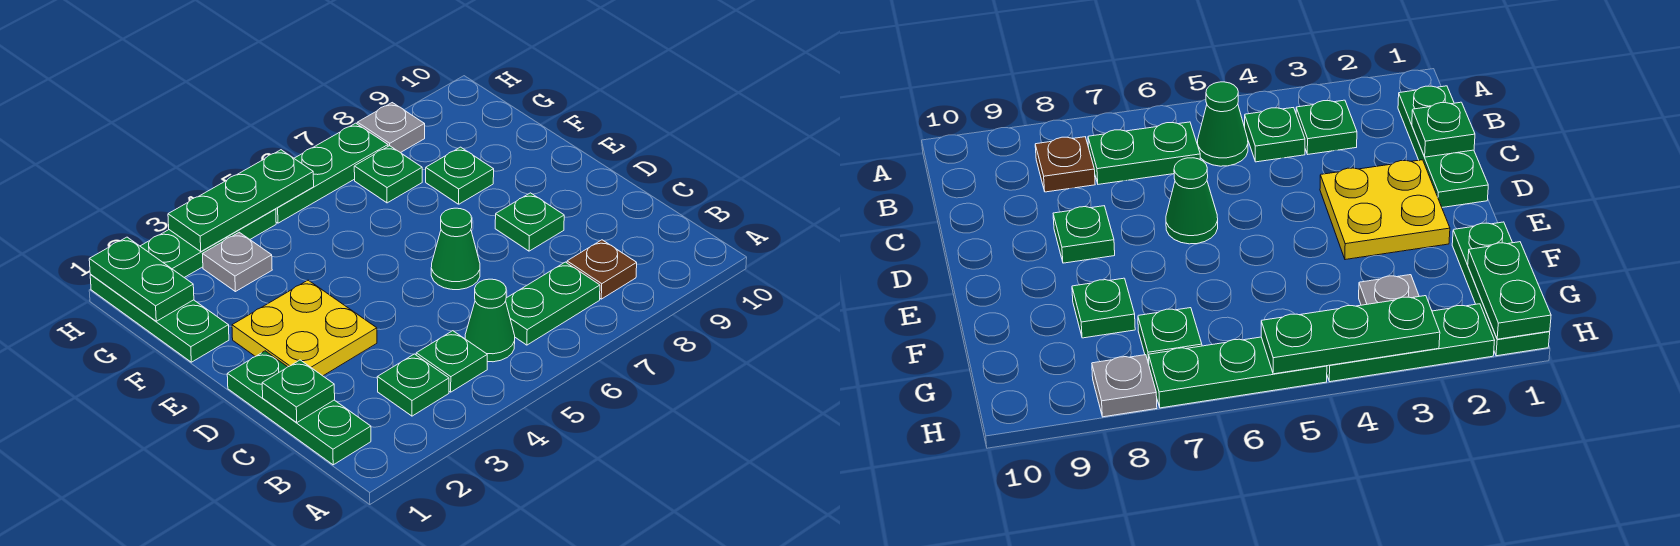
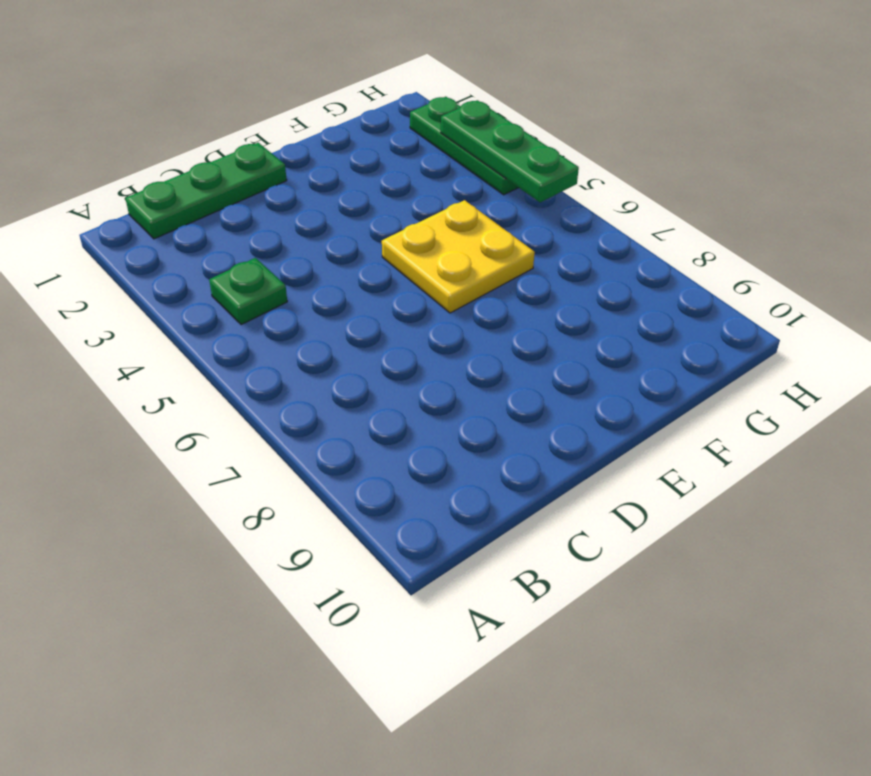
yellow 2x2 plate [382,200,535,313] -> yellow 2x2 plate moved to [232,280,377,376]
none -> green 1x1 plate [377,354,449,416]
none -> green 1x1 cone [465,279,515,362]
none -> green 1x2 plate [506,262,600,345]

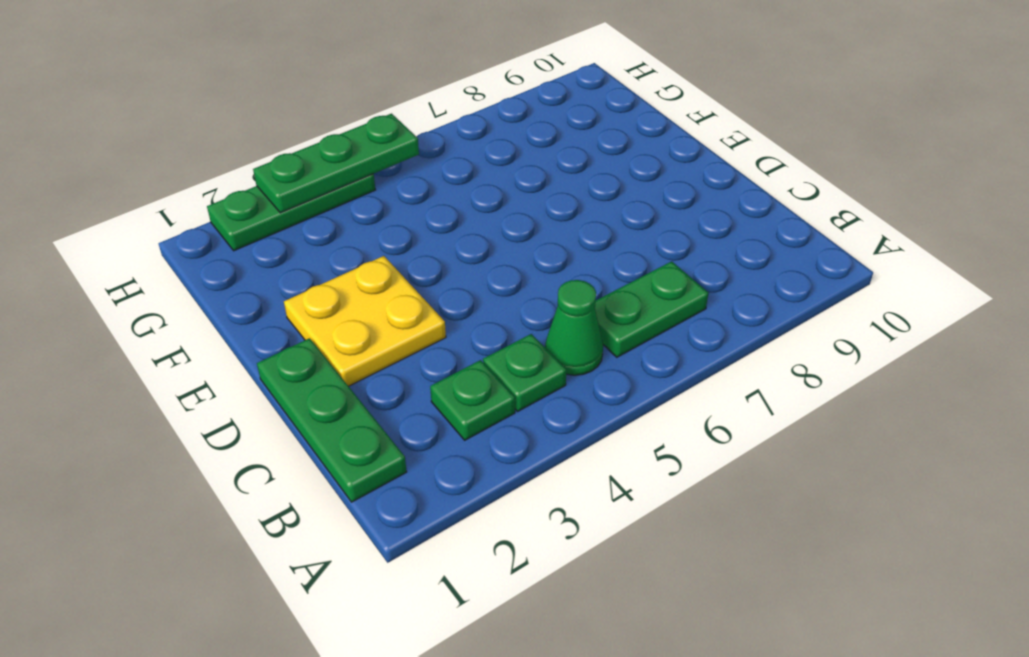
none -> brown 1x1 plate [567,240,637,299]
none -> green 1x1 cone [431,208,480,290]
none -> green 1x1 plate [495,193,564,251]

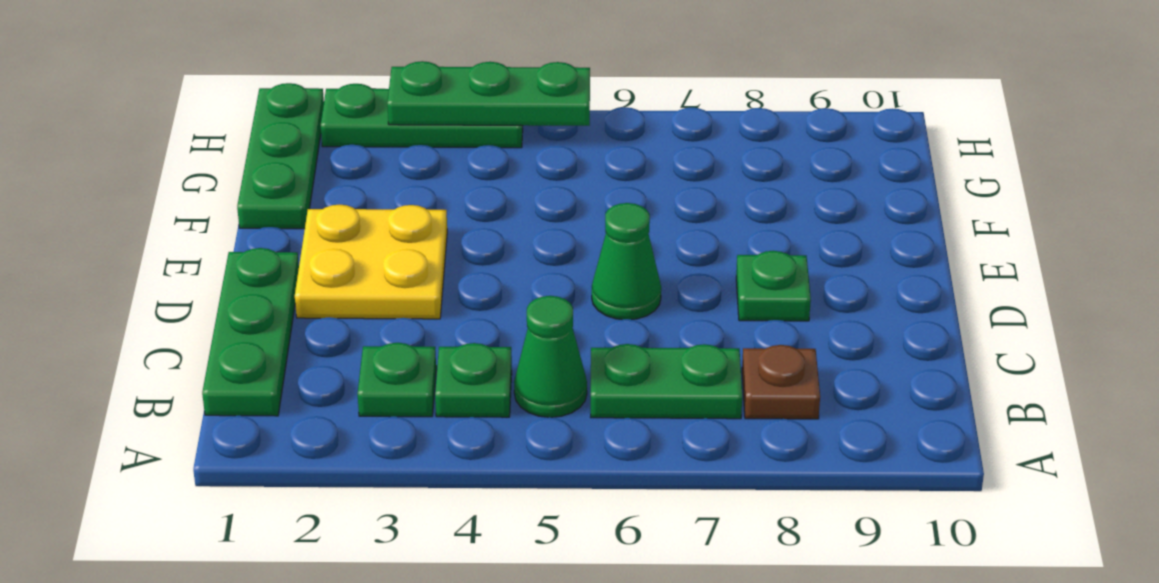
none -> green 1x1 plate [426,147,494,204]
none -> grey 1x1 plate [203,232,272,292]
none -> green 1x1 plate [354,146,422,203]

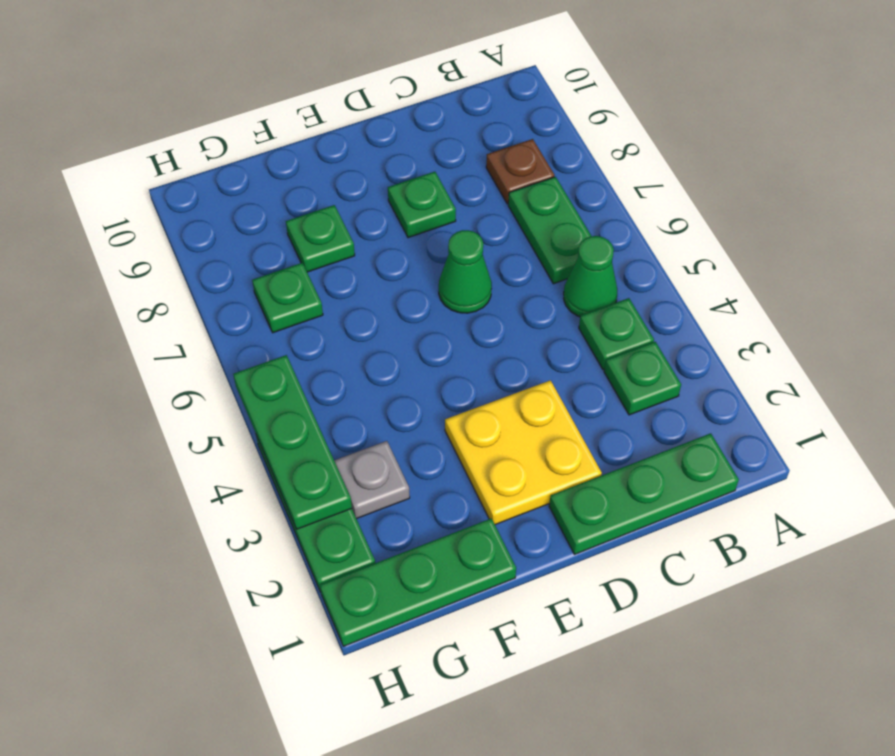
none -> green 1x3 plate [276,123,388,223]
none -> grey 1x1 plate [357,103,425,153]
none -> green 1x1 plate [262,360,335,422]

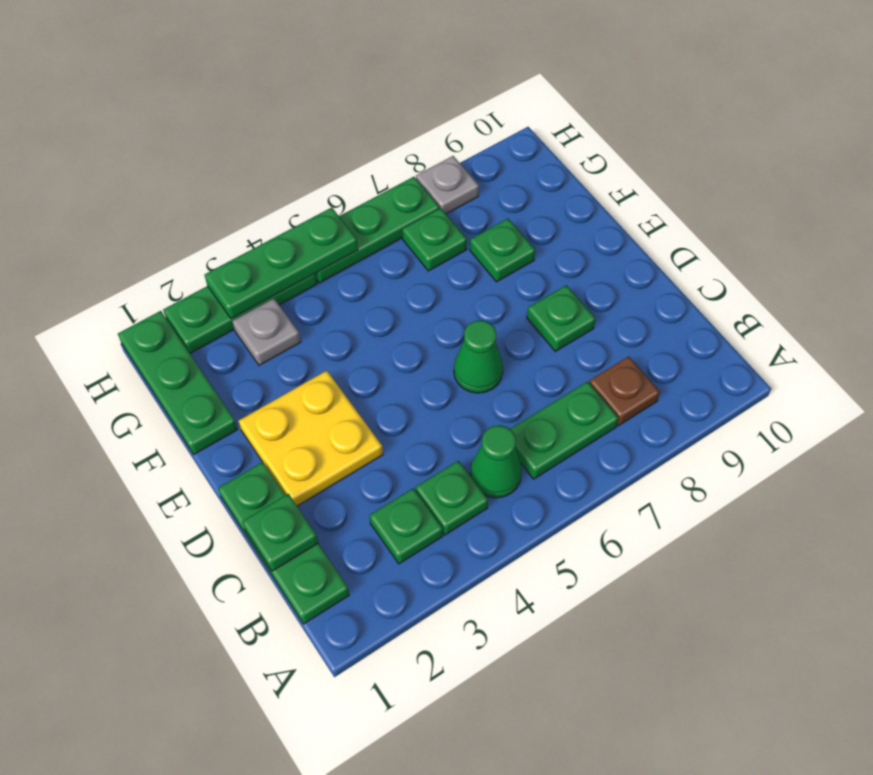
none -> green 1x2 plate [89,237,194,321]

